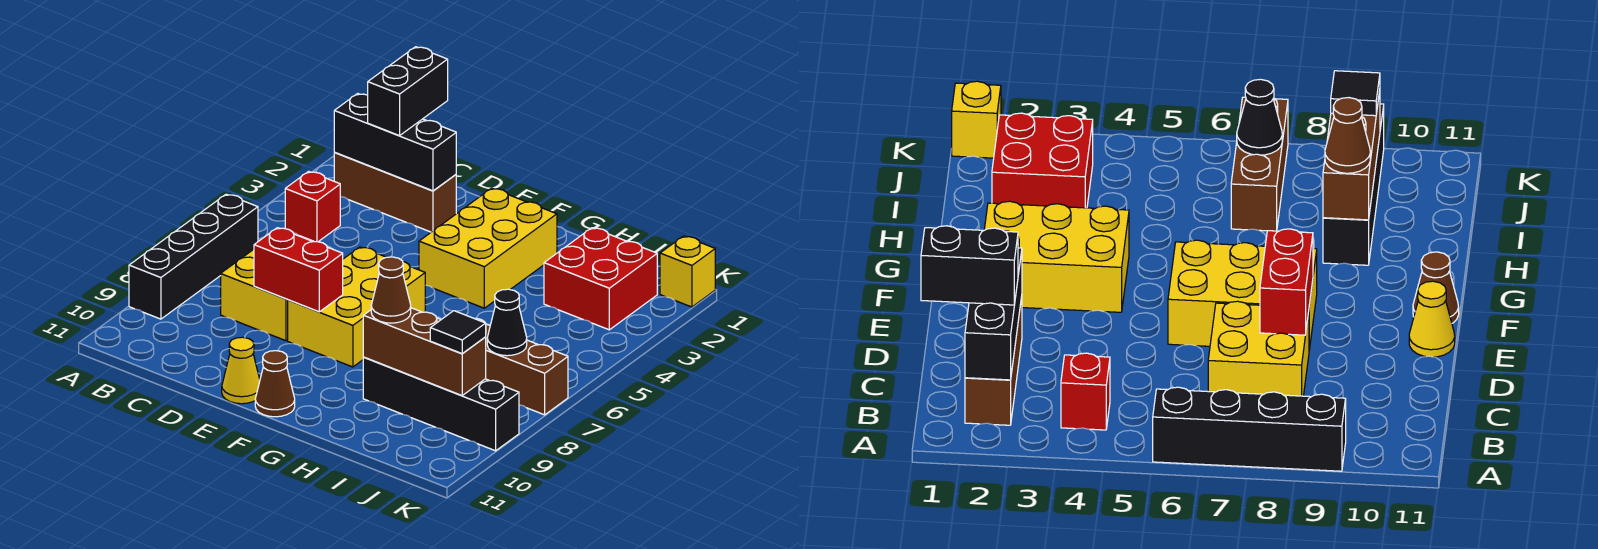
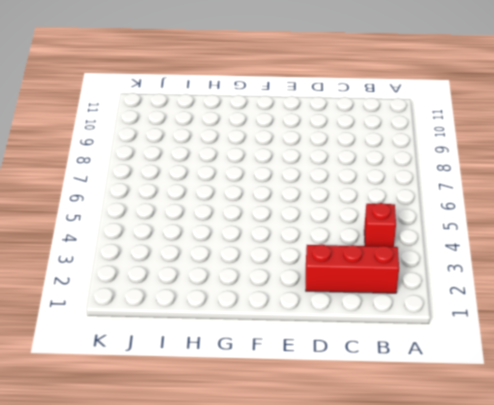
red 1x3 brick [306,244,399,293] -> brown 1x3 brick [334,153,456,232]
none -> black 1x4 brick [129,194,258,319]
none -> yellow 2x2 brick [221,249,288,341]
none -> yellow 2x3 brick [288,247,425,367]

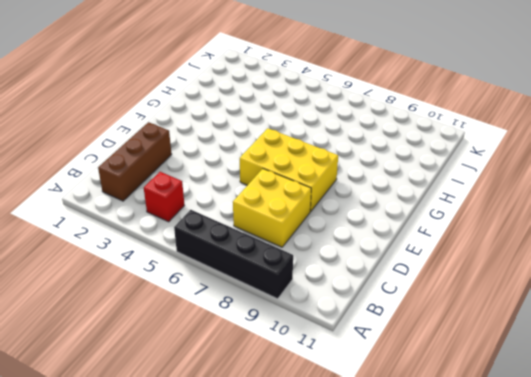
none -> yellow 1x1 cone [222,337,260,404]
none -> yellow 2x3 brick [419,188,557,308]
none -> brown 1x1 cone [255,351,295,417]

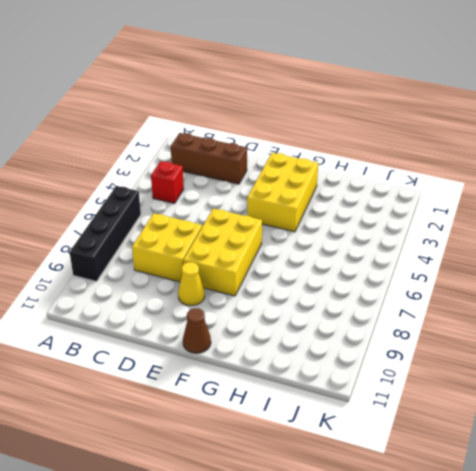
yellow 1x1 cone [178,262,205,306] -> yellow 1x1 cone moved to [222,337,260,404]
none -> black 1x4 brick [363,357,519,451]
none -> red 2x2 brick [544,228,657,330]
none -> brown 1x3 brick [474,318,568,415]

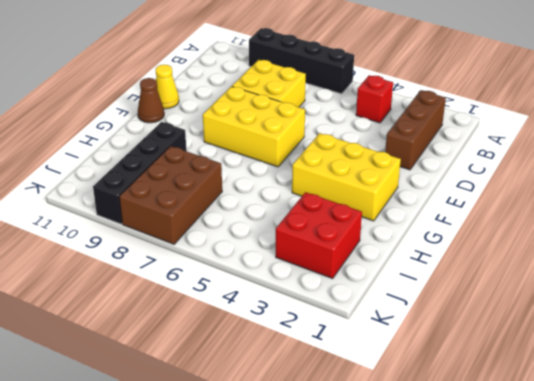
brown 2x3 brick [119,146,222,244] -> brown 1x3 brick [474,318,568,415]
none -> yellow 1x1 brick [660,236,715,307]
none -> black 1x3 brick [334,94,456,191]
none -> red 1x2 brick [254,228,343,312]

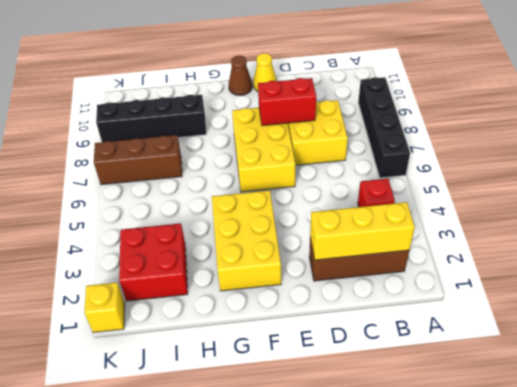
yellow 1x3 brick [310,202,415,260] -> black 1x3 brick [334,94,456,191]
none -> brown 1x3 brick [363,308,486,395]
none -> black 1x1 cone [487,289,527,356]
none -> black 1x2 brick [368,47,448,136]

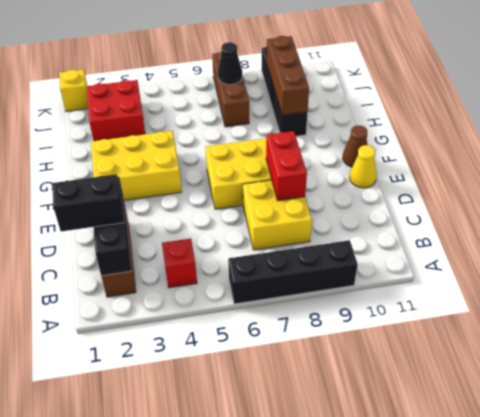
none -> brown 1x1 cone [371,257,411,323]
none -> black 1x1 tile [430,311,486,354]

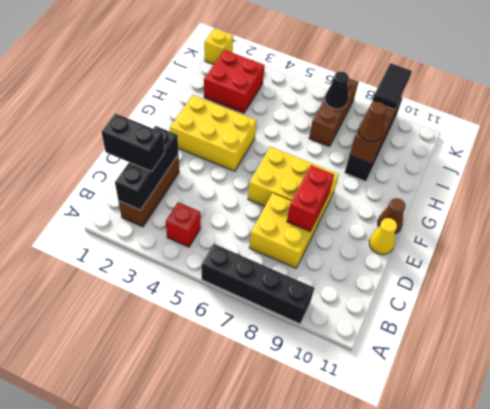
black 1x2 tile [372,63,412,110] -> black 1x1 tile [430,311,486,354]

